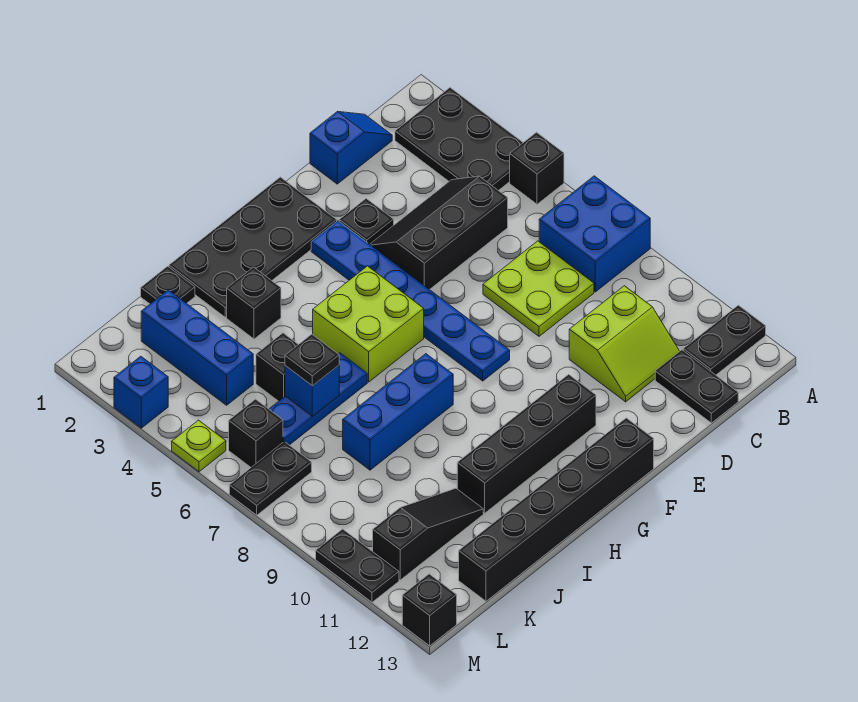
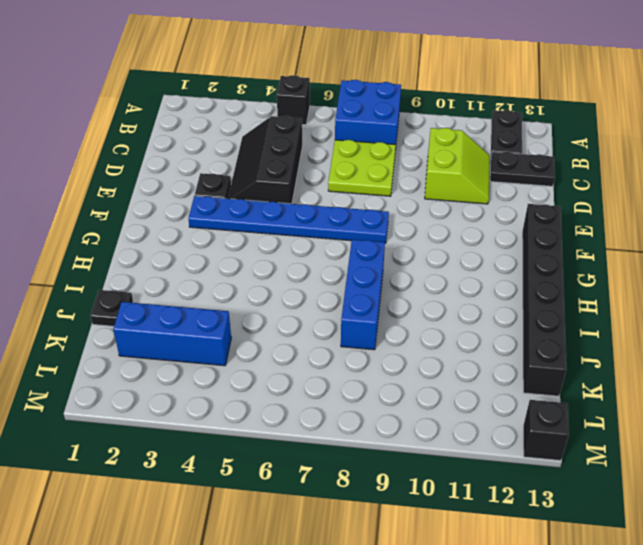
none -> black 2x3 plate [395,88,523,191]
none -> blue 1x2 slope [310,112,392,184]
none -> black 2x4 plate [169,177,337,317]
none -> black 1x4 brick [457,374,596,513]

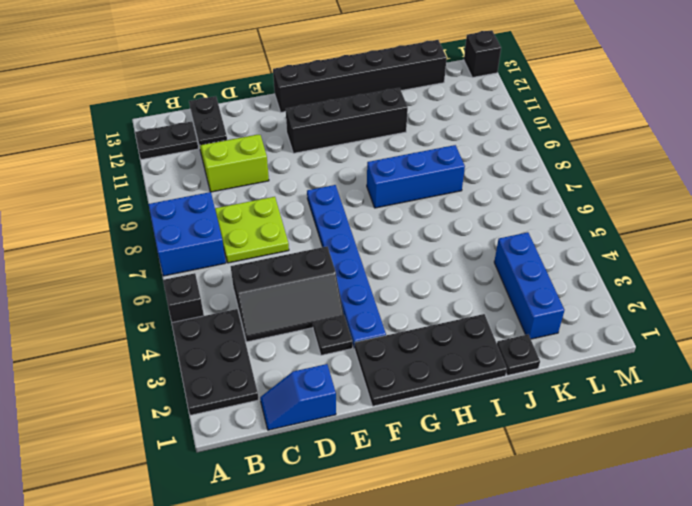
none -> lime 2x2 brick [313,266,424,382]
none -> black 1x1 brick [227,267,281,339]
none -> blue 1x3 plate [269,353,367,445]
none -> black 1x1 brick [256,333,299,401]

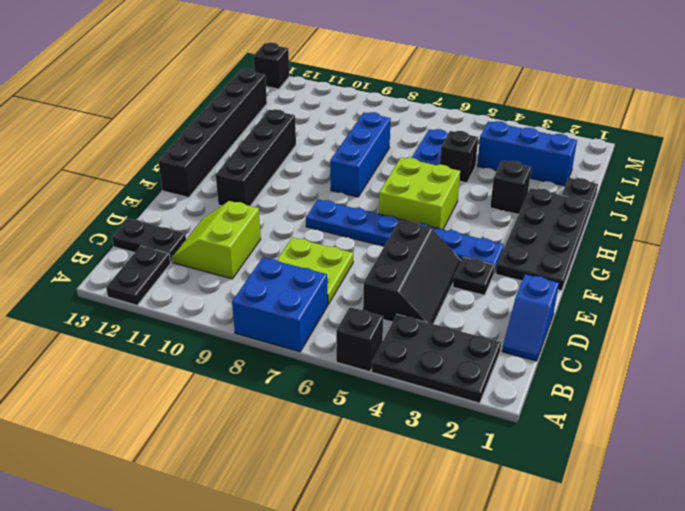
none -> black 1x3 slope [373,488,483,580]
none -> black 1x1 brick [229,399,283,467]
none -> black 1x2 plate [229,441,312,515]
none -> blue 1x1 brick [114,356,168,428]

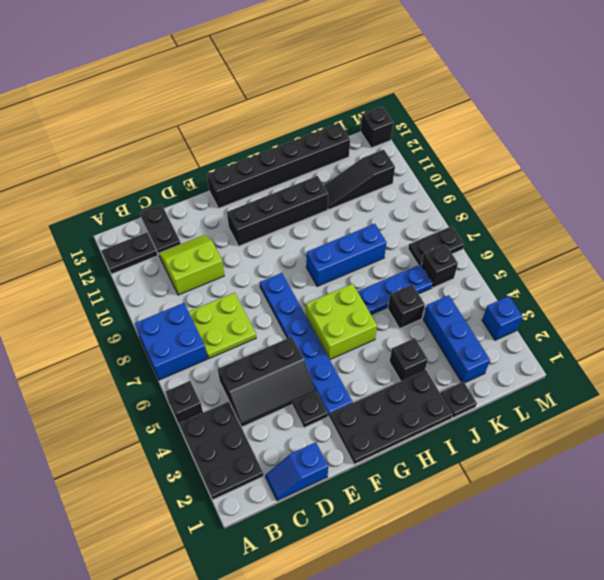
none -> lime 1x1 plate [172,420,226,472]
none -> black 1x2 plate [316,529,399,602]
none -> blue 1x1 brick [285,365,339,416]
none -> black 1x1 plate [285,334,339,386]

